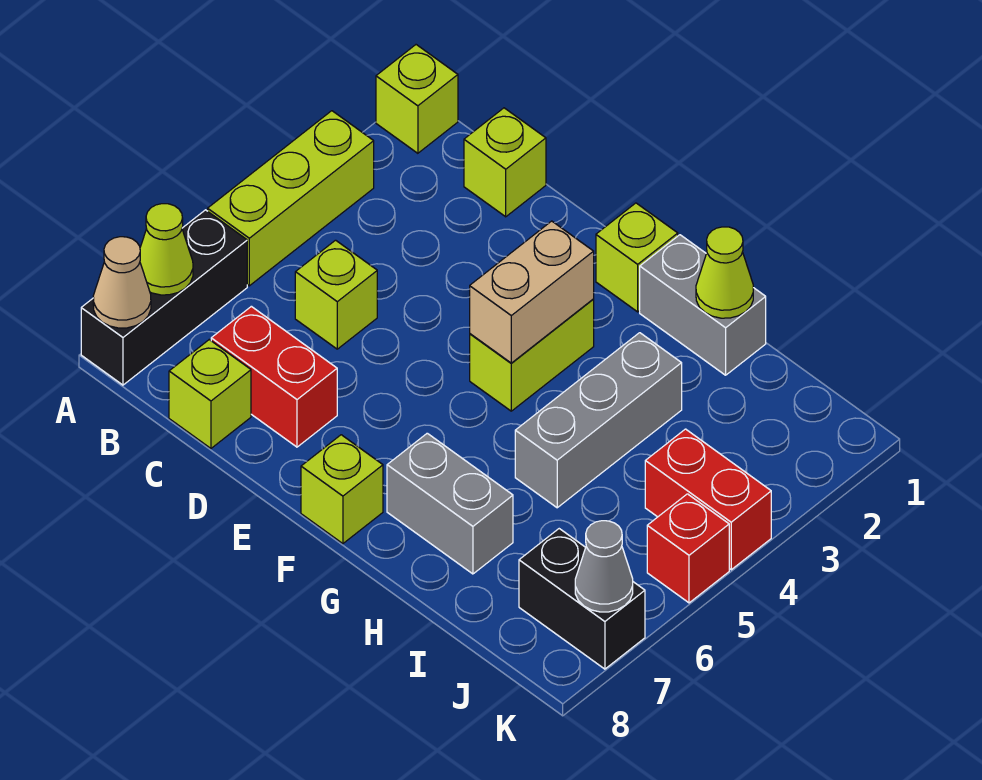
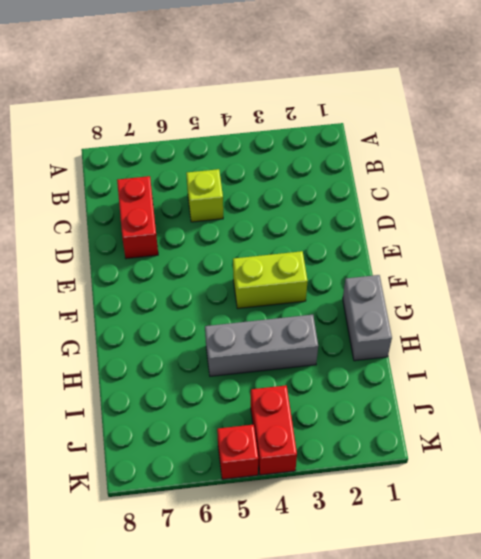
none -> lime 1x1 brick [376,45,458,153]
none -> lime 1x3 brick [208,111,374,286]
none -> black 1x3 brick [81,210,247,385]

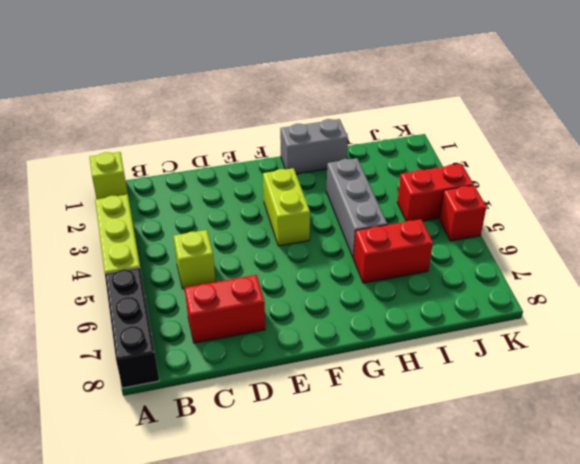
red 1x2 brick [354,219,433,283] -> none
none -> lime 1x1 brick [464,108,546,217]
none -> lime 1x1 brick [169,340,251,448]
none -> lime 1x1 brick [596,203,678,312]

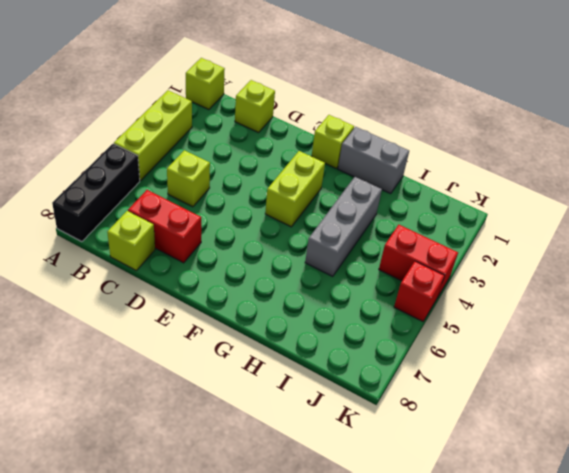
none -> lime 1x1 brick [301,435,383,544]
none -> grey 1x2 brick [387,433,513,574]
none -> black 1x2 brick [519,529,645,669]

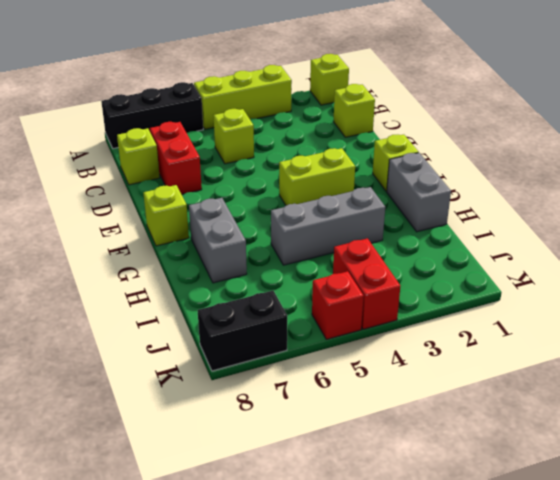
black 1x2 brick [198,291,287,371] -> black 1x2 brick turned to [519,529,645,669]
none -> lime 1x1 cone [140,204,193,295]
none -> tan 1x1 cone [93,237,151,328]
none -> tan 1x2 brick [470,221,594,363]

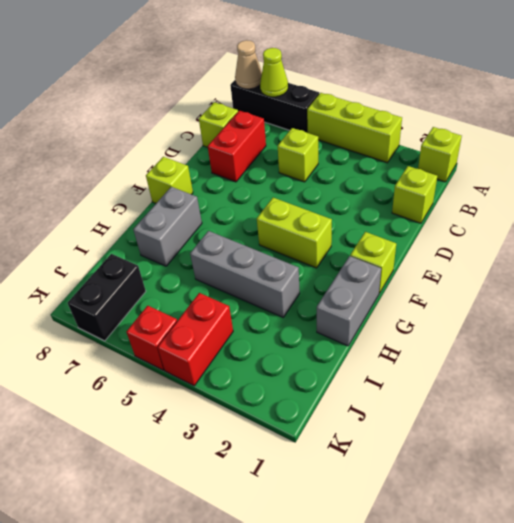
none -> tan 1x2 brick [470,221,594,363]
none -> lime 1x1 cone [696,227,753,318]
none -> grey 1x1 cone [575,521,633,612]

